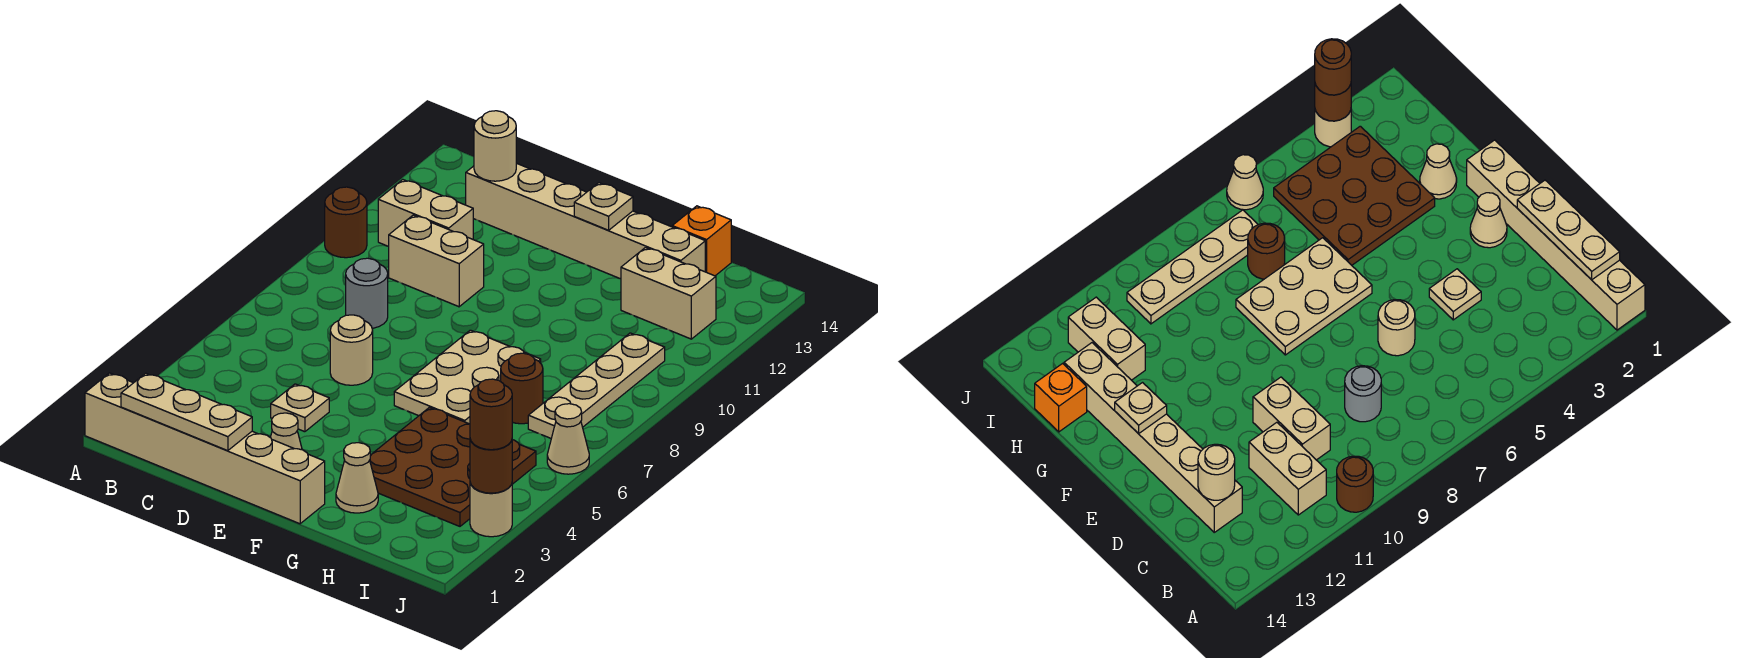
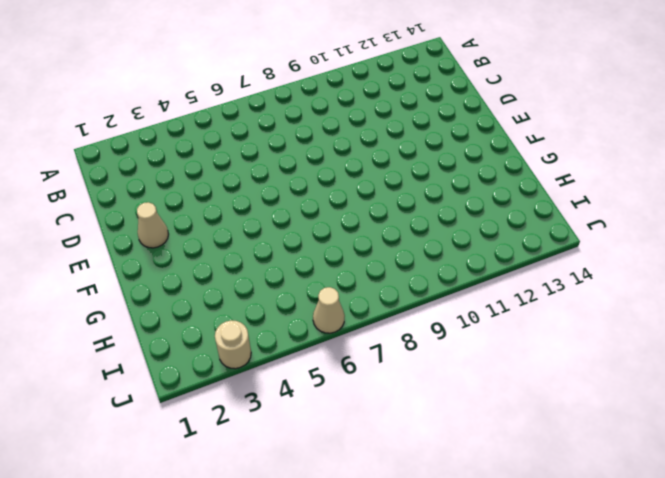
none -> tan 1x6 brick [85,373,325,524]
none -> brown 1x1 round brick [325,187,367,258]
none -> tan 1x2 brick [378,180,473,247]

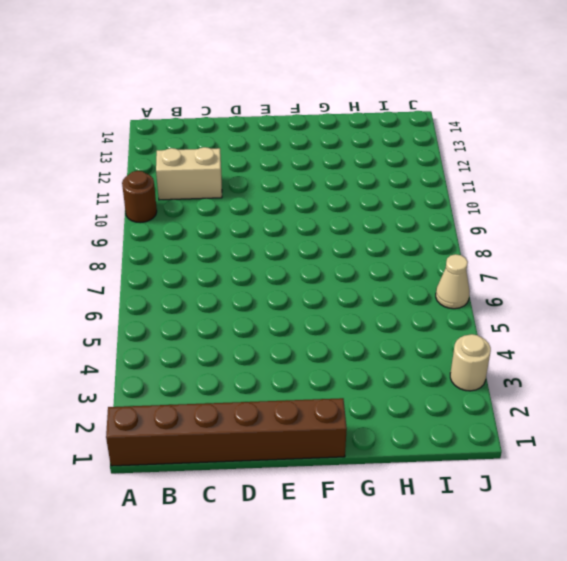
brown 1x6 brick [106,398,347,466] -> tan 1x6 brick [85,373,325,524]
none -> grey 1x1 round brick [346,258,388,328]
none -> tan 1x2 brick [389,215,484,307]
none -> tan 1x6 brick [466,163,705,279]

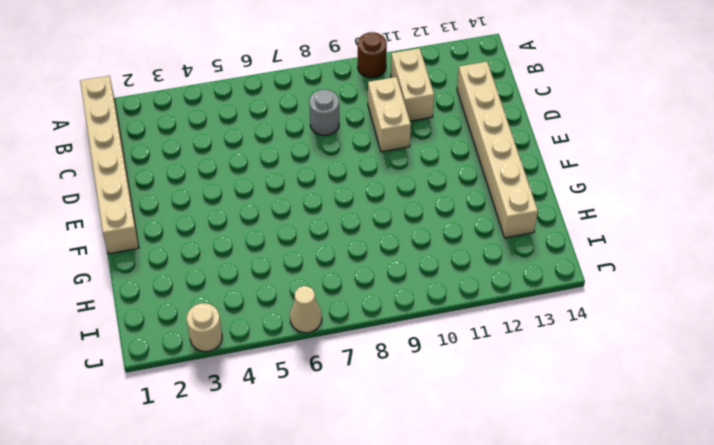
none -> tan 1x1 plate [271,384,329,432]
none -> tan 1x1 round brick [330,315,373,385]
none -> tan 1x1 cone [270,413,302,450]

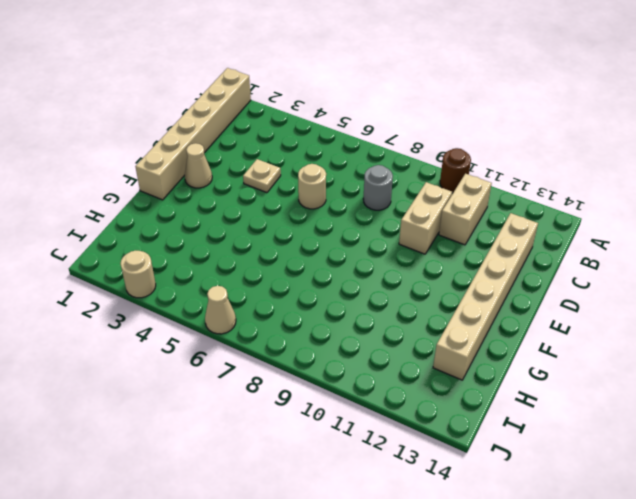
none -> tan 2x3 plate [394,330,541,424]
none -> tan 1x1 cone [336,443,378,513]
none -> brown 3x3 plate [370,408,536,526]

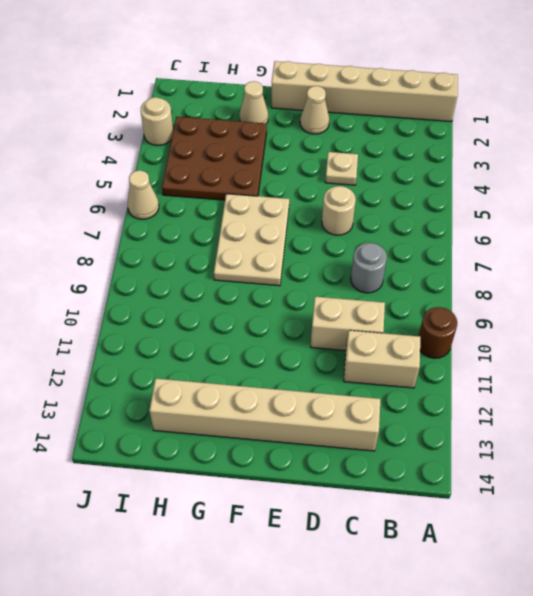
none -> brown 1x1 round brick [501,353,543,424]
none -> tan 1x2 brick [621,248,716,339]
none -> orange 1x1 brick [672,206,731,276]

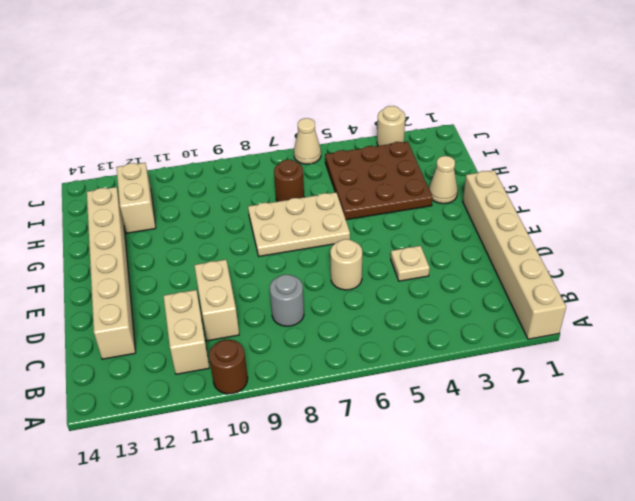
none -> tan 1x1 cone [270,413,302,450]
none -> orange 1x1 brick [672,206,731,276]
none -> tan 1x4 plate [528,333,665,438]

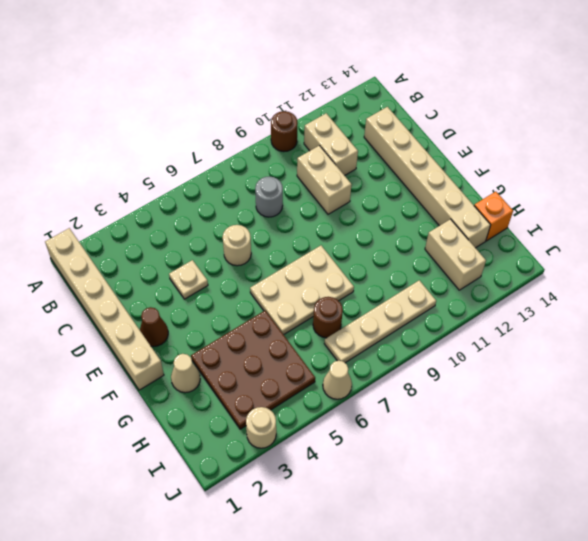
brown 1x1 cone [140,307,168,347] -> tan 1x1 cone [270,413,302,450]
none -> tan 1x3 plate [121,373,252,451]
none -> tan 1x1 round brick [474,111,516,181]
none -> tan 1x1 plate [574,183,633,230]

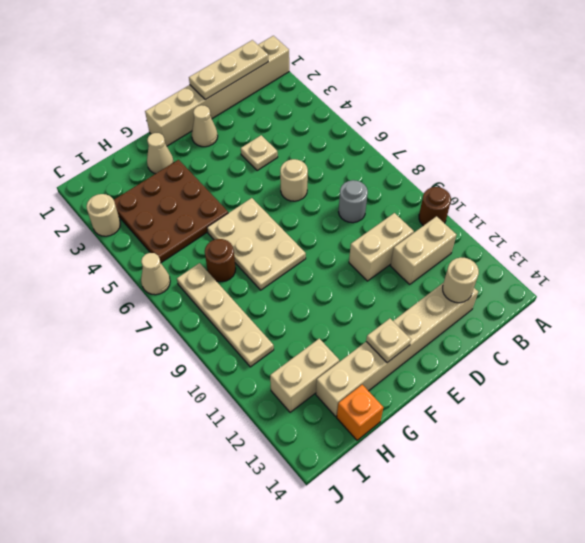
none -> brown 1x1 round brick [470,439,512,493]
none -> brown 1x1 round brick [470,379,512,450]

